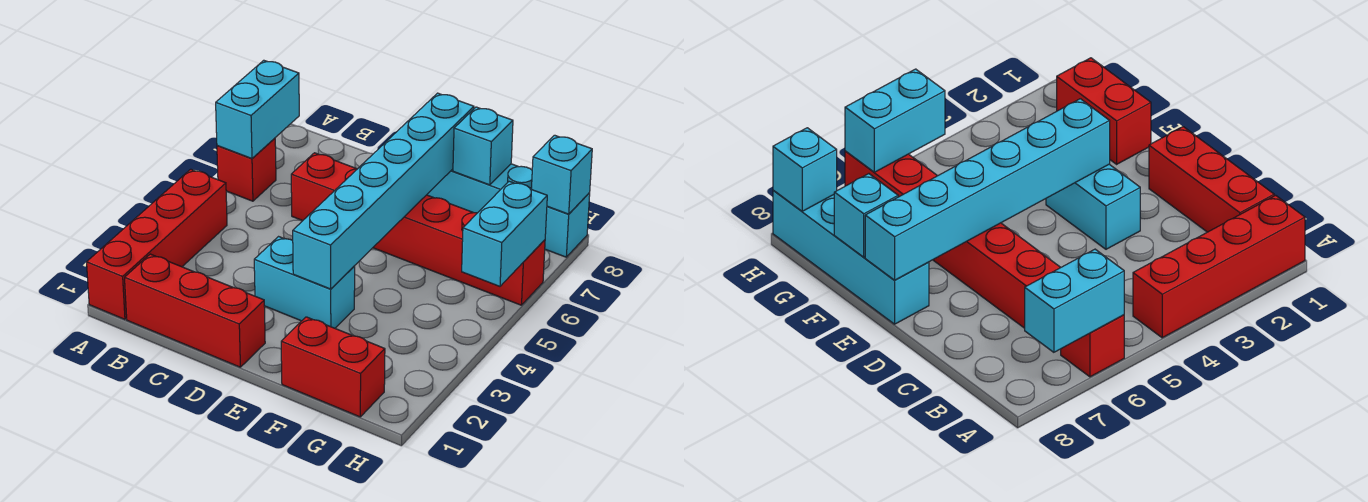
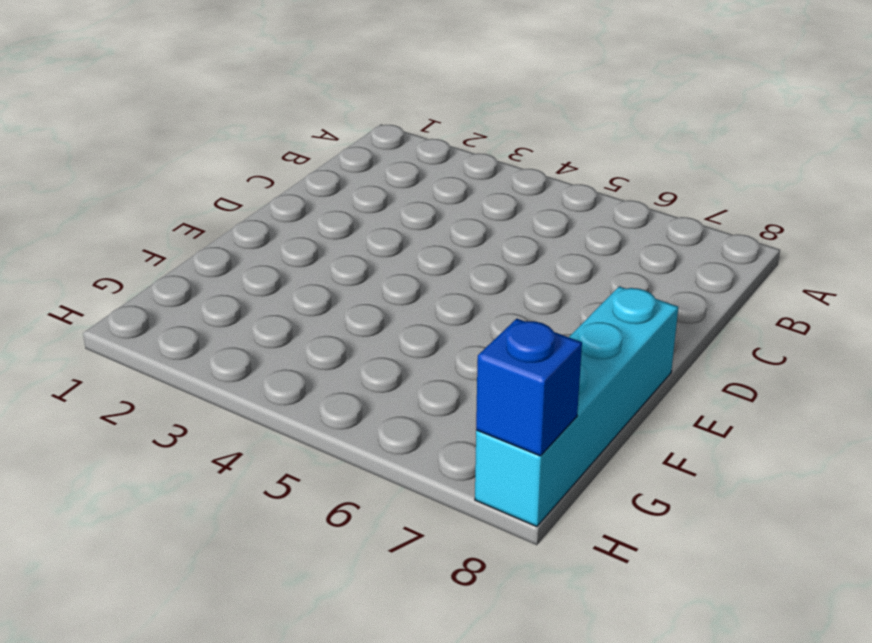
blue 1x1 brick [476,319,582,456] -> cyan 1x1 brick [531,135,592,214]
none -> red 1x4 brick [87,169,227,319]
none -> red 1x1 brick [217,138,276,201]
none -> red 1x3 brick [125,254,265,367]

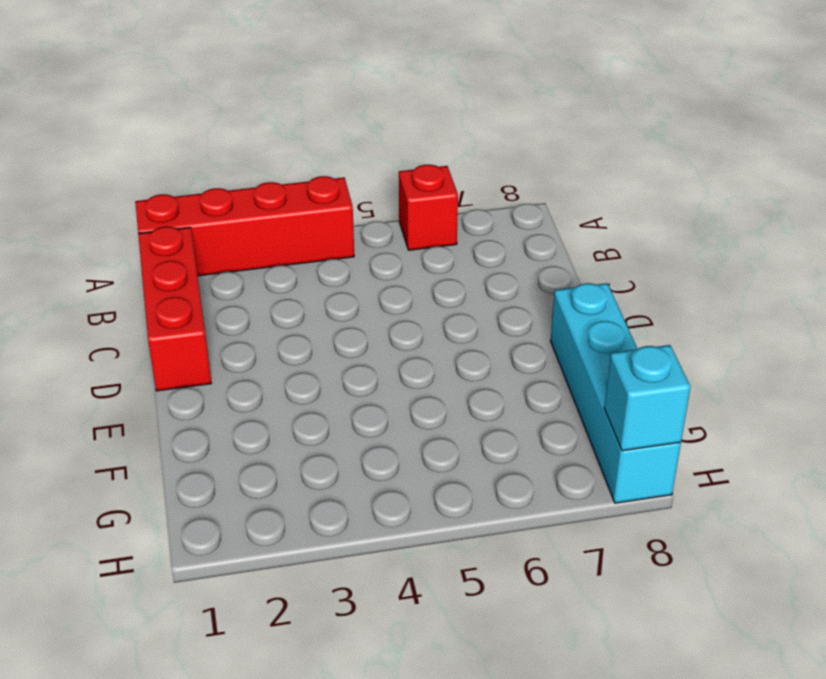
none -> red 1x6 brick [291,153,545,305]
none -> cyan 1x2 brick [254,237,355,328]
none -> red 1x2 brick [281,317,385,417]

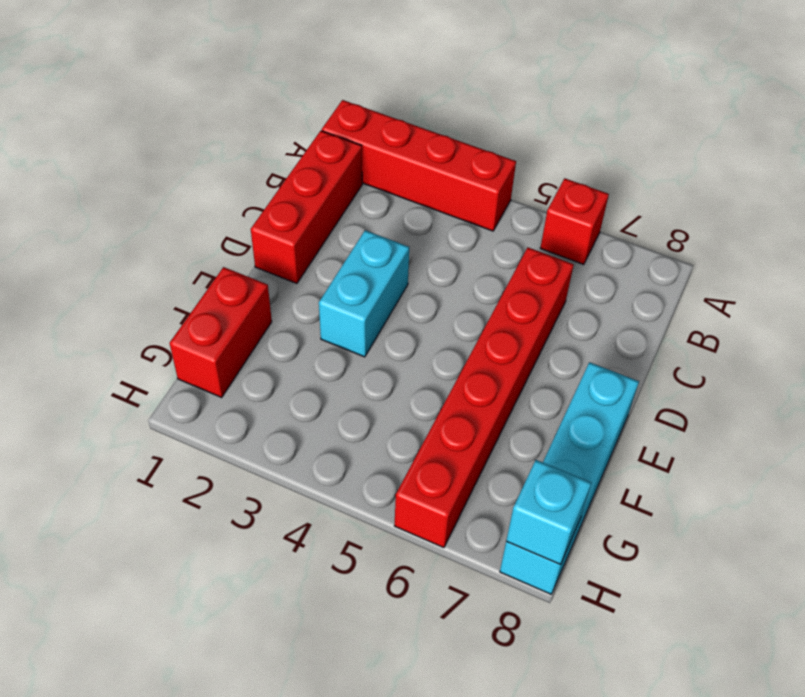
none -> cyan 1x2 brick [216,60,299,159]
none -> cyan 1x6 brick [293,93,474,289]
none -> cyan 1x1 brick [453,107,513,185]

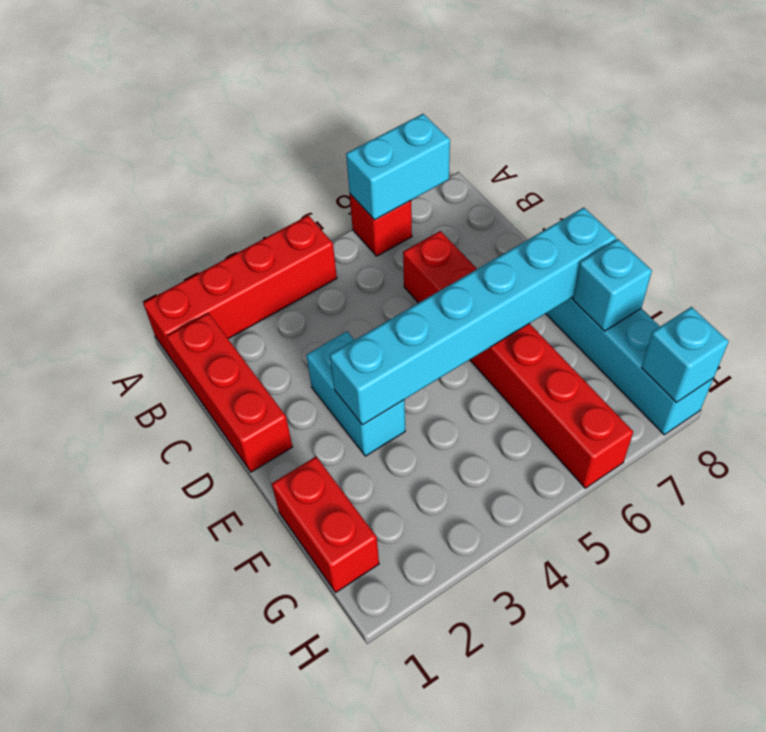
none -> cyan 1x2 brick [462,181,547,286]

